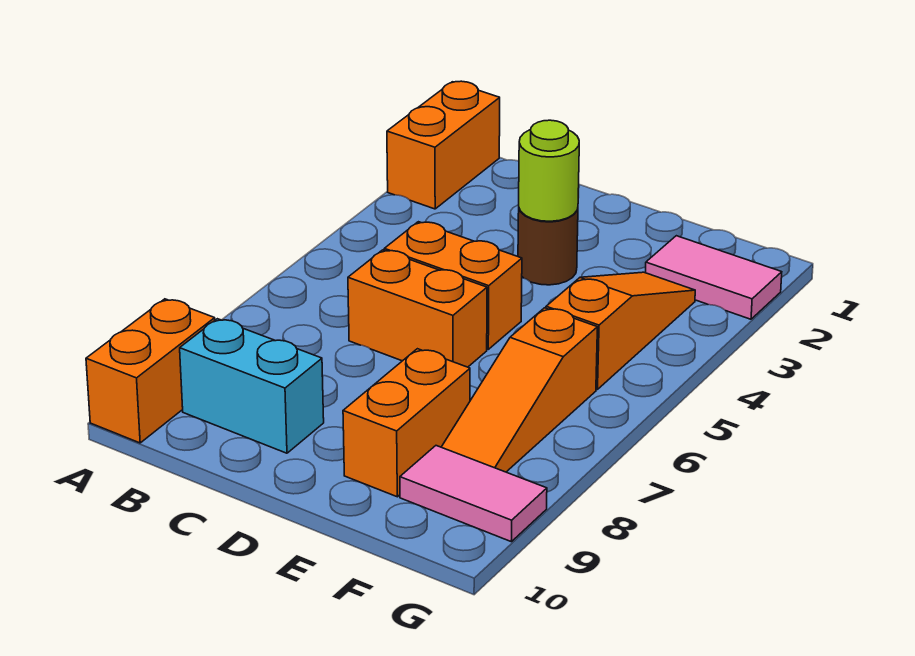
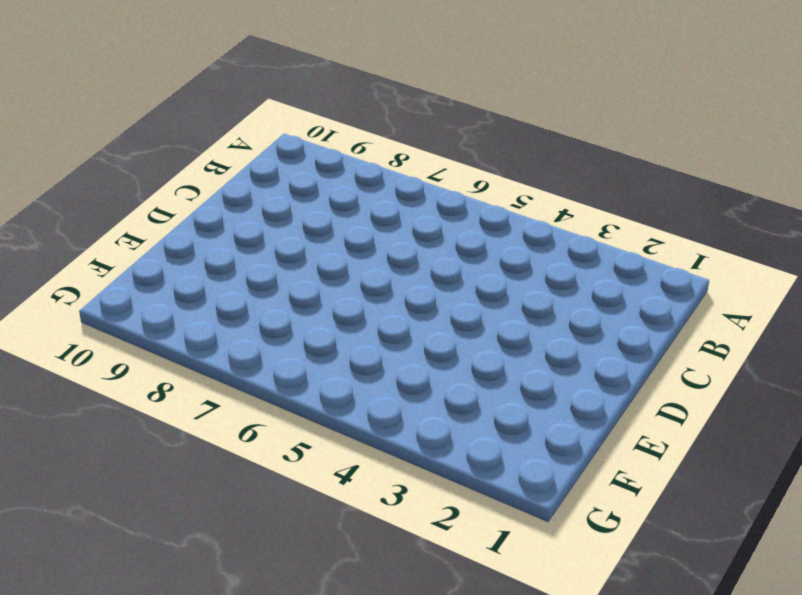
none -> orange 1x2 brick [387,81,500,209]
none -> orange 1x2 brick [86,299,215,443]
none -> cyan 1x2 brick [180,319,324,453]

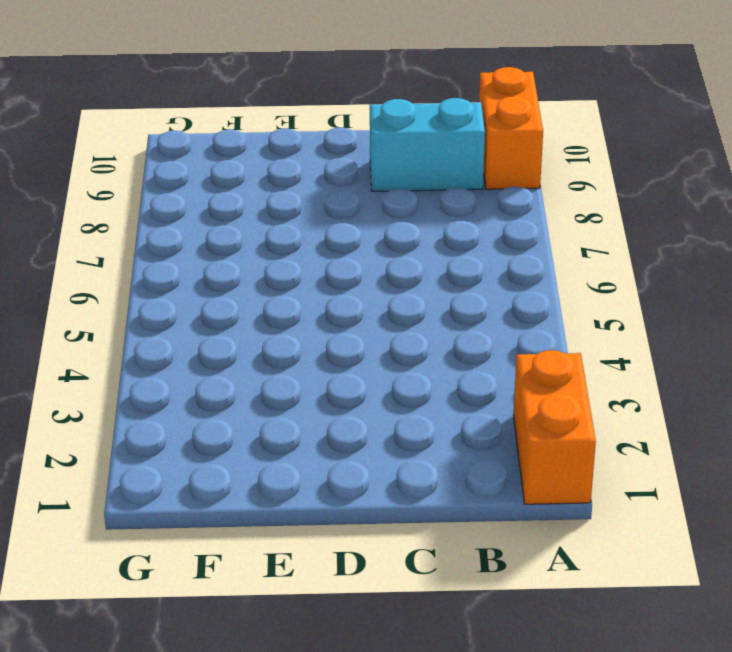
none -> orange 1x2 brick [384,222,522,349]
none -> orange 1x2 brick [348,250,487,367]
none -> brown 1x1 round brick [518,209,578,285]

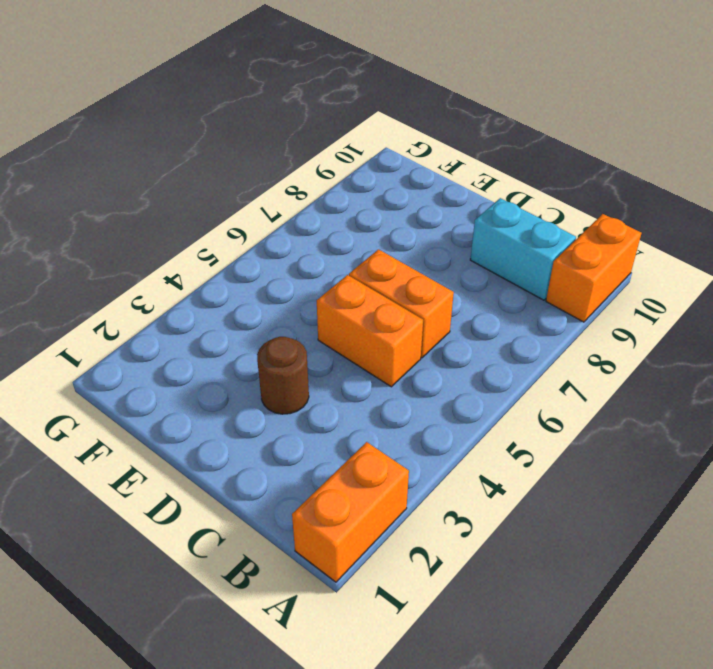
none -> orange 1x2 brick [343,349,470,497]
none -> pink 1x2 tile [645,236,782,319]
none -> orange 1x3 slope [546,272,695,390]

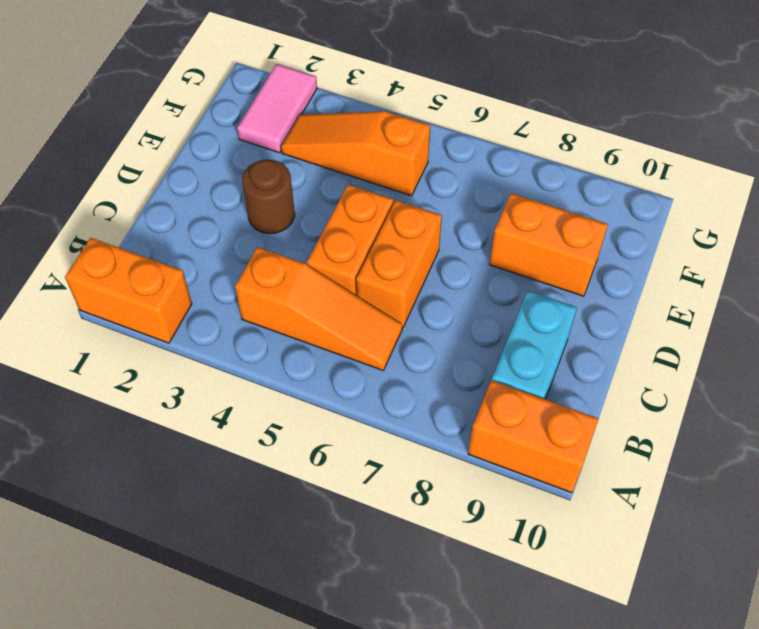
orange 1x3 slope [235,247,402,370] -> orange 1x3 slope moved to [442,308,597,472]
none -> pink 1x2 tile [400,446,547,542]
none -> lime 1x1 round brick [519,120,579,221]

